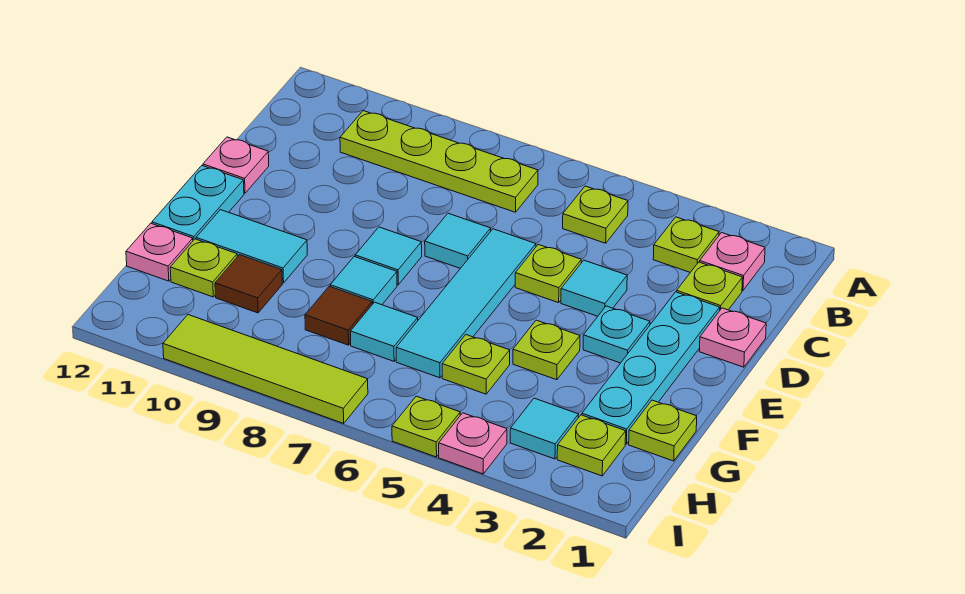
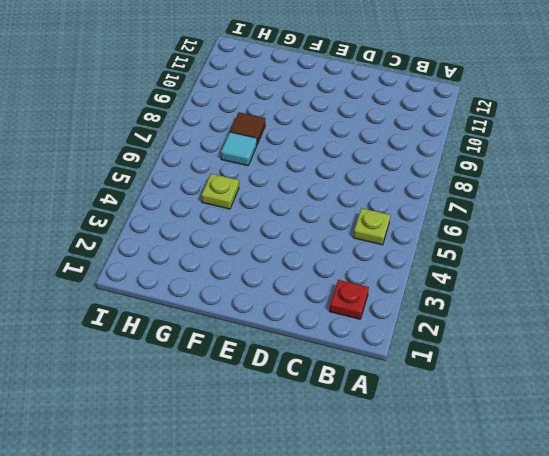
red 1x1 plate [329,280,369,319] -> pink 1x1 plate [700,233,765,290]
none -> lime 1x1 plate [653,217,719,272]
none -> lime 1x4 plate [340,111,538,212]
none -> lime 1x1 plate [677,262,743,310]
none -> pink 1x1 plate [699,308,766,367]

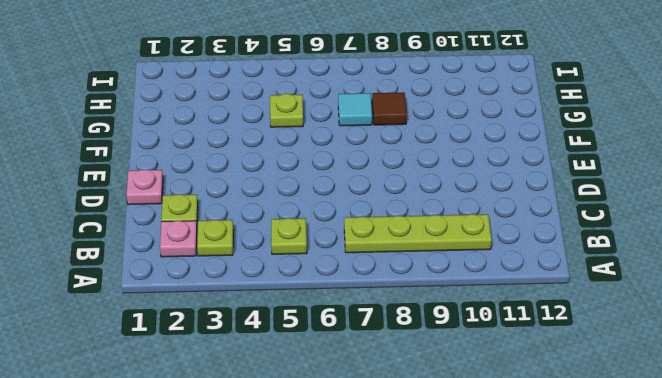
none -> cyan 1x4 plate [582,292,720,444]
none -> cyan 1x1 tile [561,260,627,316]
none -> lime 1x1 plate [515,245,581,303]
none -> cyan 1x4 tile [396,229,536,378]

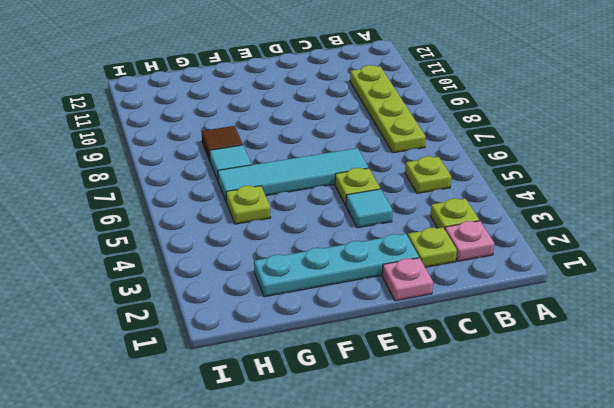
none -> cyan 1x1 tile [425,213,491,268]
none -> pink 1x1 plate [203,137,269,193]
none -> cyan 1x1 plate [583,306,650,363]
none -> cyan 1x1 tile [355,227,422,285]

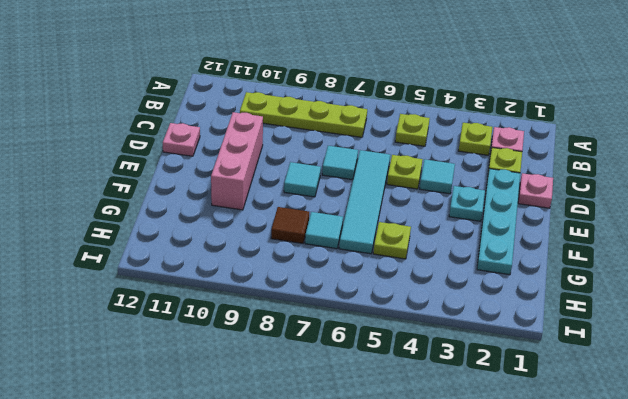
pink 1x3 brick [211,112,263,210] -> cyan 1x2 tile [196,210,307,283]
none -> cyan 1x2 plate [152,166,244,240]
none -> lime 1x1 plate [513,320,580,380]
none -> cyan 1x1 tile [330,257,397,305]
none -> lime 1x1 plate [629,400,697,461]

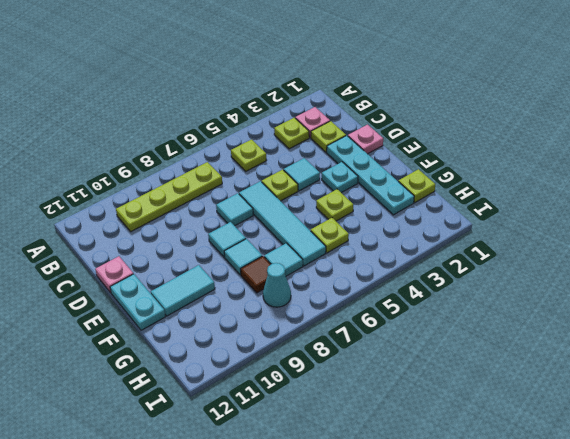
cyan 1x1 cone [263,263,291,307] -> none
none -> brown 1x1 tile [215,255,282,313]
none -> lime 1x1 plate [170,239,237,297]
none -> pink 1x1 plate [126,223,193,281]
none -> lime 1x1 plate [557,415,626,476]

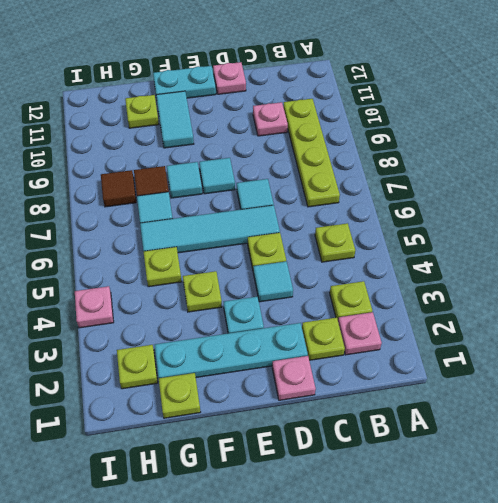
pink 1x1 plate [253,102,288,136] -> pink 1x1 plate moved to [126,223,193,281]
brown 1x1 tile [101,170,136,207] -> brown 1x1 tile moved to [215,255,282,313]
none -> cyan 1x1 tile [510,398,579,459]
none -> lime 1x1 plate [392,396,460,457]
none -> lime 1x4 tile [163,315,368,423]

